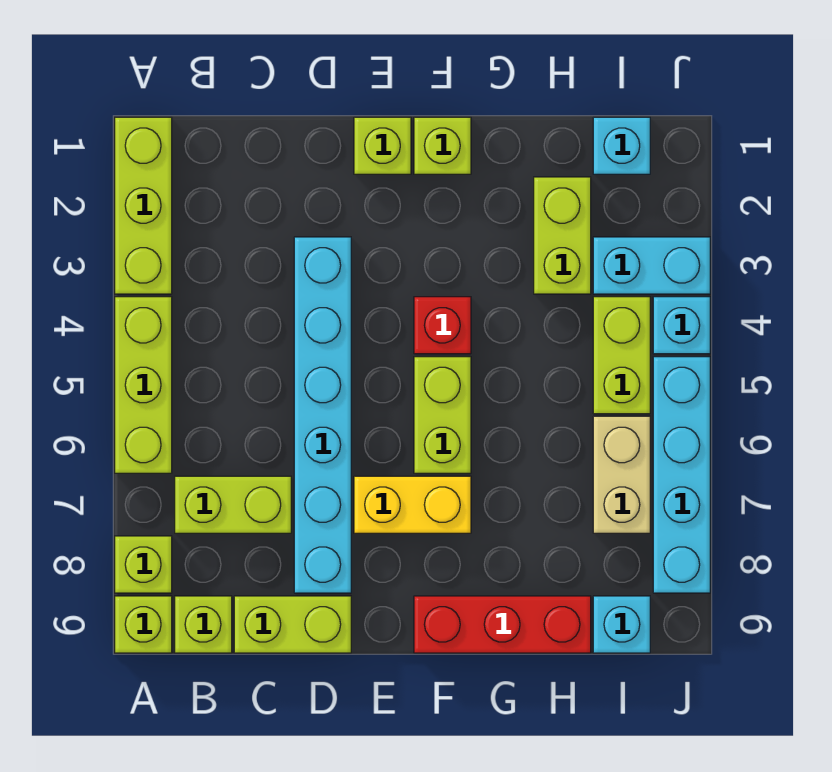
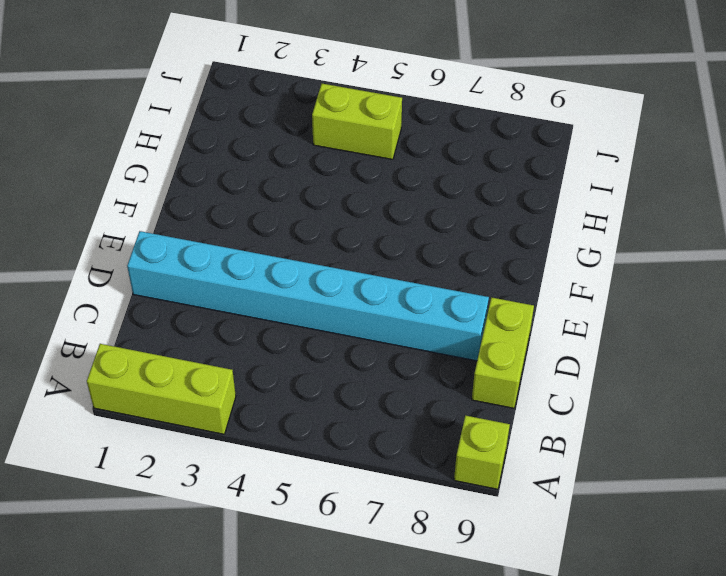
cyan 1x8 brick [127,231,489,361] -> cyan 1x6 brick [294,237,351,593]
none -> lime 1x3 brick [115,297,172,473]
none -> lime 1x1 brick [115,536,172,593]
none -> lime 1x2 brick [175,476,291,533]

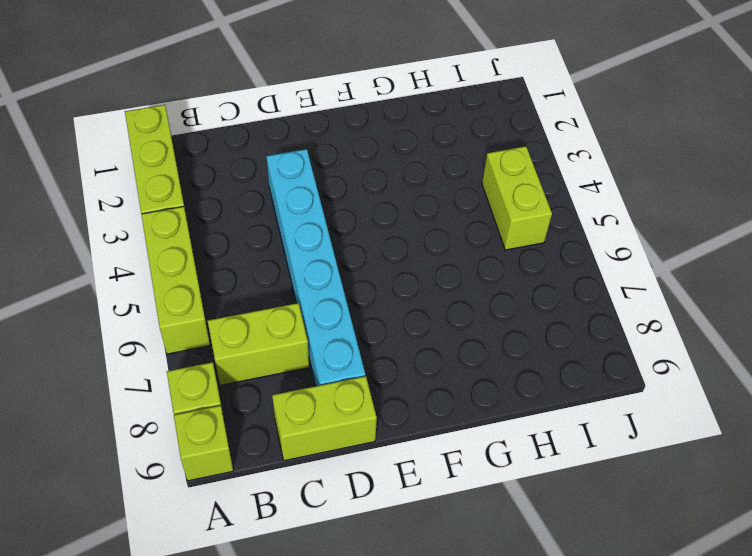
none -> lime 1x1 brick [175,596,232,653]
none -> lime 1x1 brick [354,117,411,174]
none -> yellow 1x2 brick [354,476,471,533]

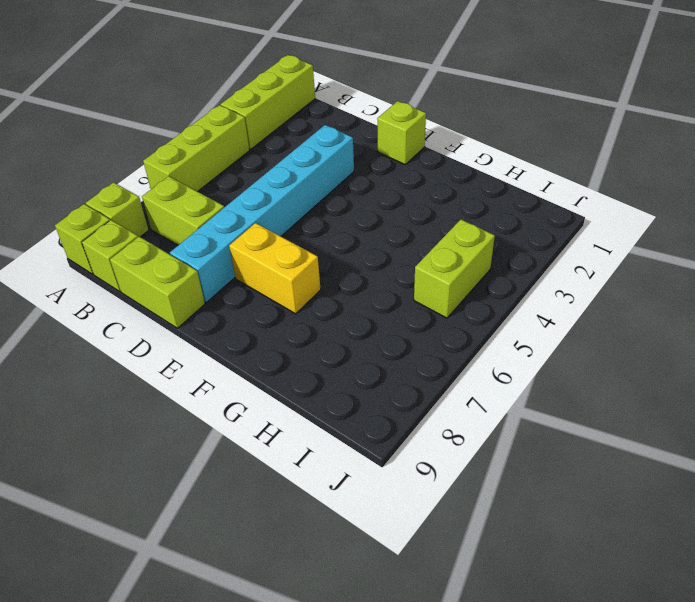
none -> lime 1x1 brick [414,117,471,174]
none -> red 1x1 brick [414,297,471,354]
none -> lime 1x2 brick [414,357,471,473]

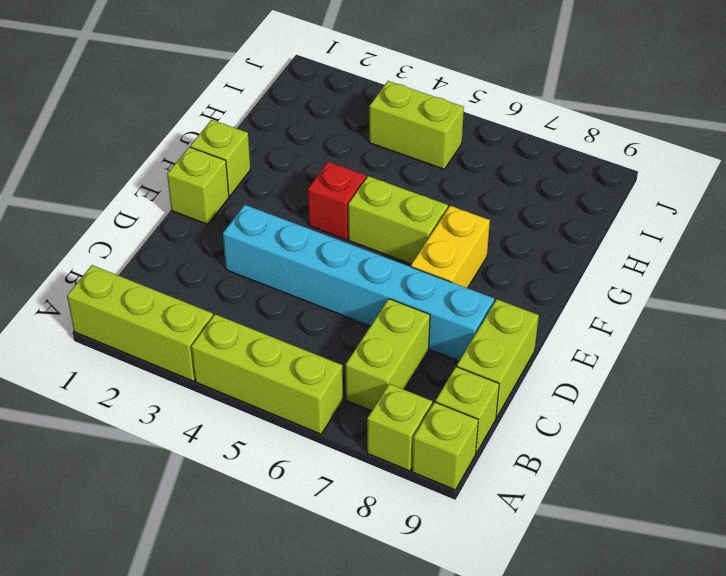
none -> red 1x3 brick [414,596,591,653]
none -> lime 1x2 brick [534,177,591,294]
none -> cyan 1x1 brick [593,117,650,174]

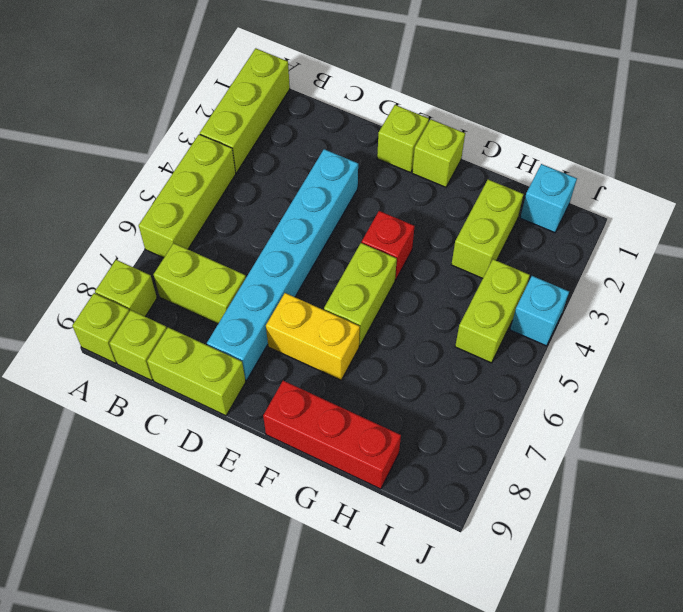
none -> cyan 1x2 brick [593,237,710,294]
none -> tan 1x2 brick [593,416,650,533]
none -> cyan 1x1 brick [593,596,650,653]

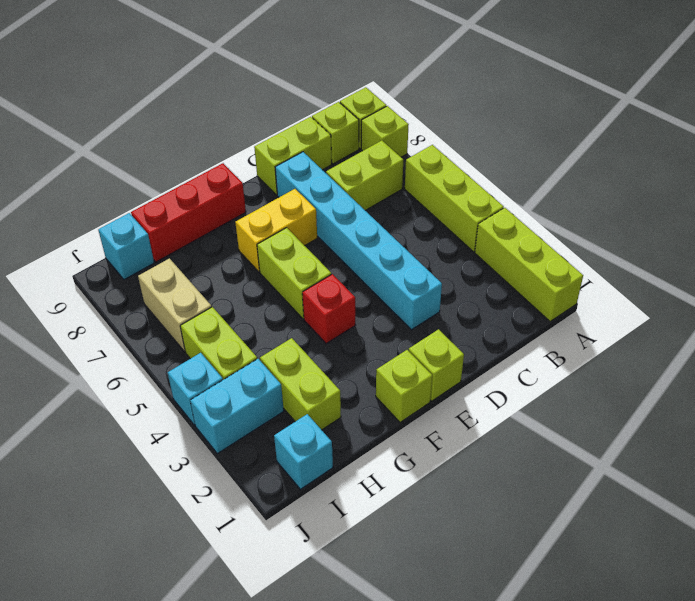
none -> cyan 1x4 brick [653,357,710,593]

